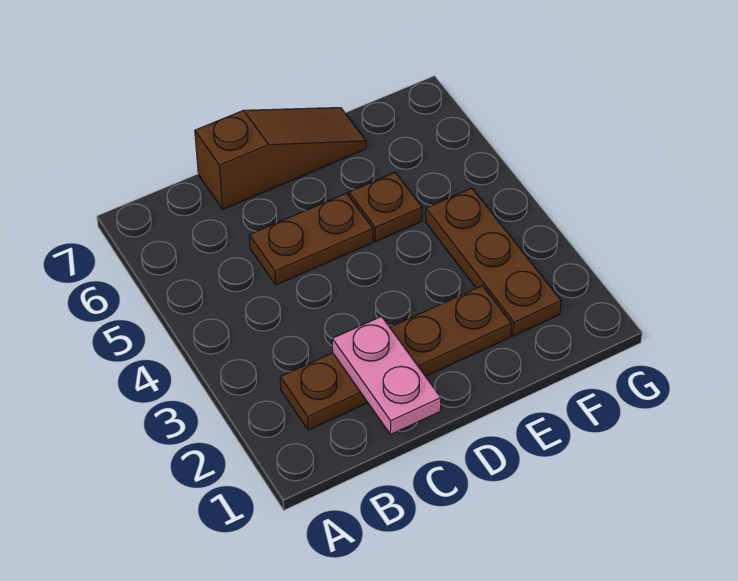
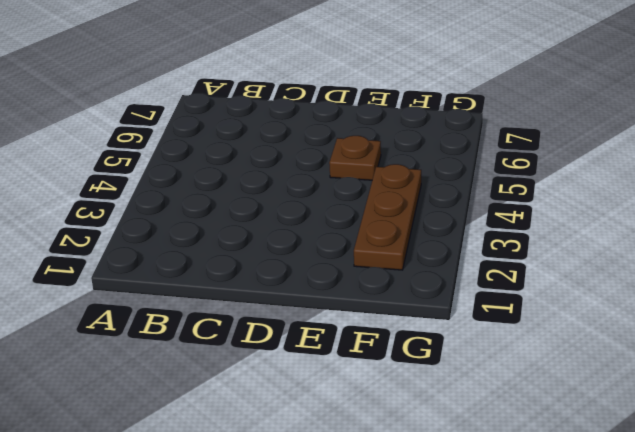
none -> brown 1x4 plate [280,286,511,430]
none -> brown 1x2 plate [249,193,373,285]

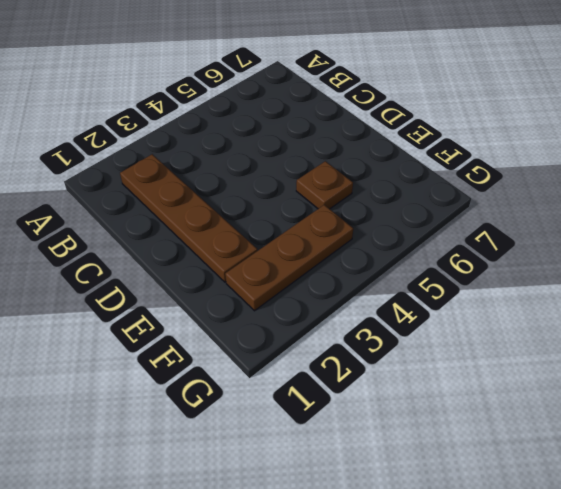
none -> brown 1x2 plate [249,193,373,285]
none -> brown 1x3 slope [195,108,366,209]

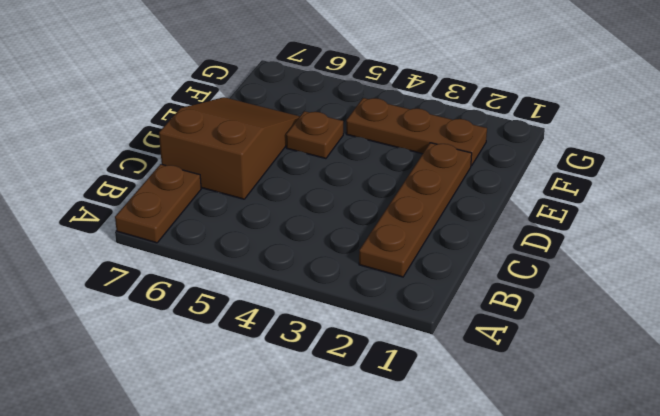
brown 1x2 plate [115,164,201,243] -> brown 1x2 plate moved to [249,193,373,285]
brown 2x3 slope [159,97,300,199] -> brown 1x3 slope [195,108,366,209]
none -> pink 1x2 plate [332,316,441,435]

